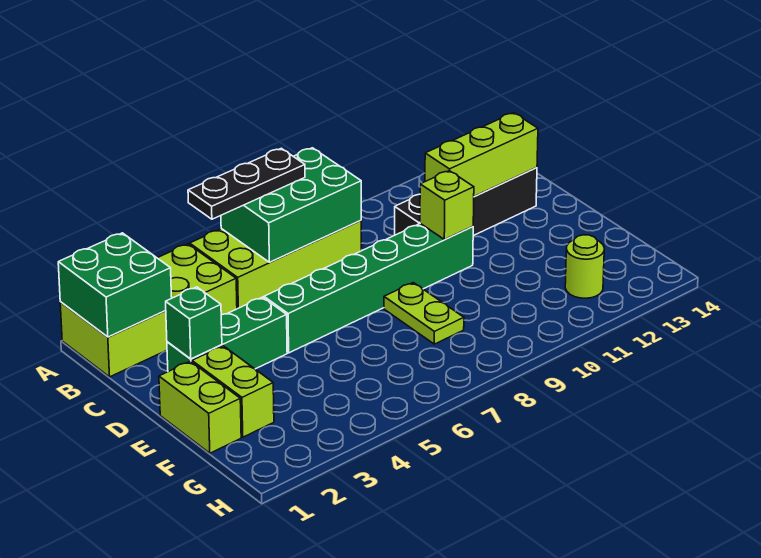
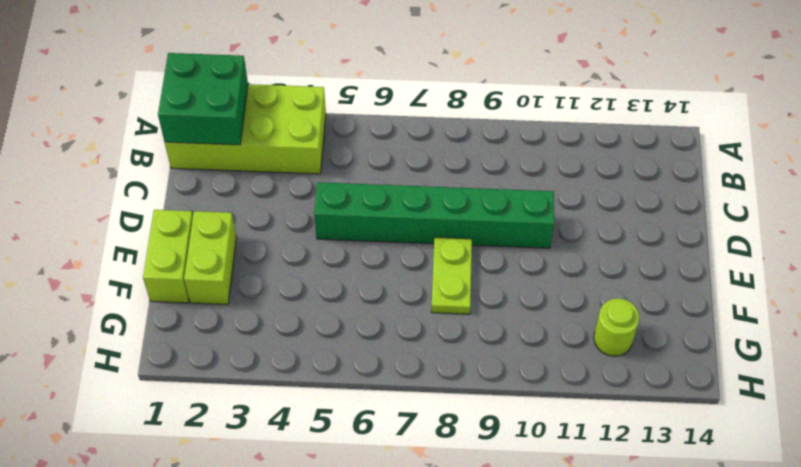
none -> lime 2x4 brick [190,220,361,309]
none -> black 1x4 brick [395,167,537,236]
none -> green 1x3 brick [167,297,287,372]

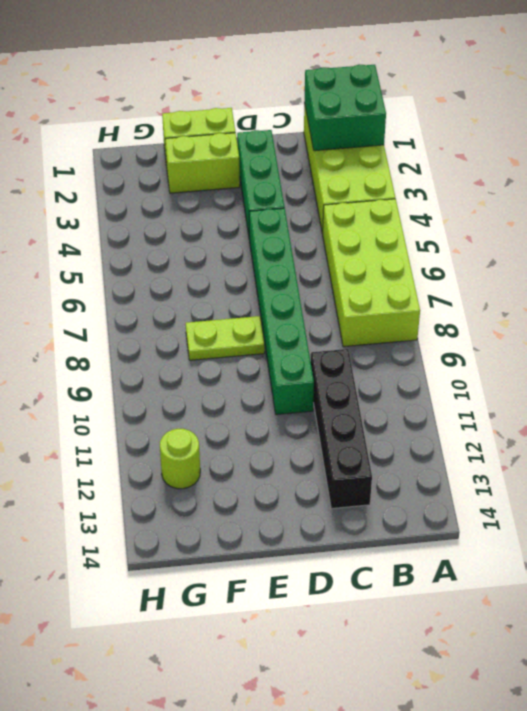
none -> green 2x3 brick [221,148,361,262]
none -> lime 1x3 brick [425,113,538,197]
none -> green 1x1 brick [166,287,222,359]

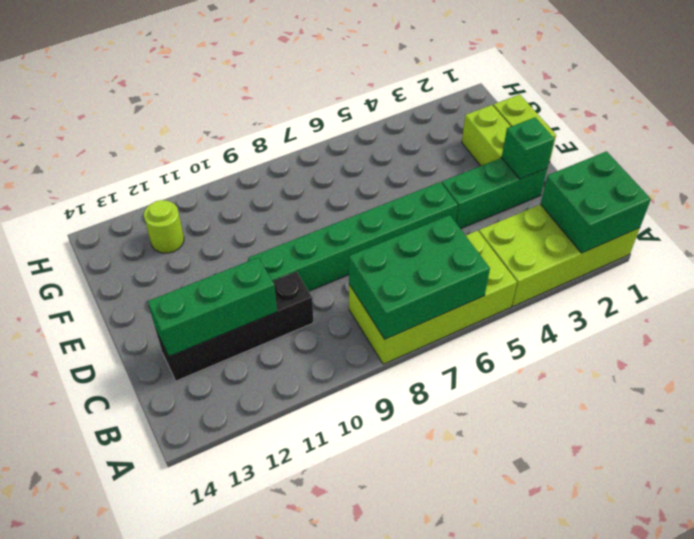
green 1x3 brick [148,257,277,357] -> lime 1x3 brick [425,113,538,197]
none -> lime 1x2 plate [384,283,464,344]
none -> lime 1x1 brick [420,171,474,240]
none -> black 1x3 plate [188,148,305,219]

